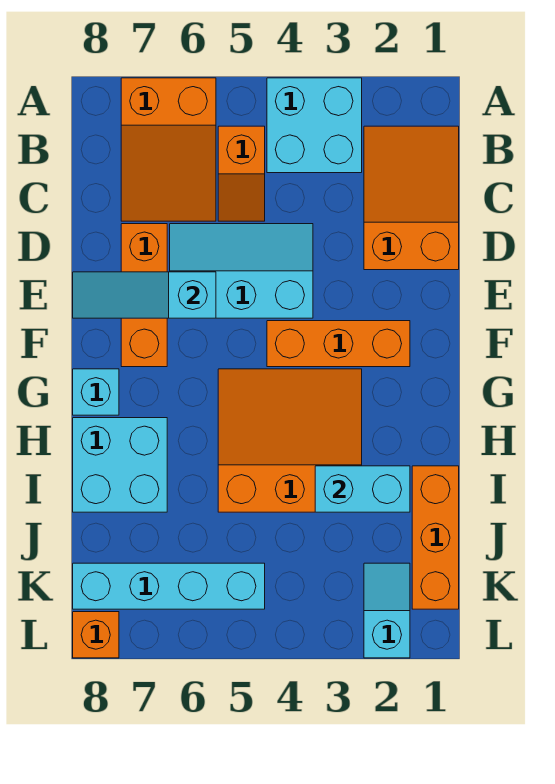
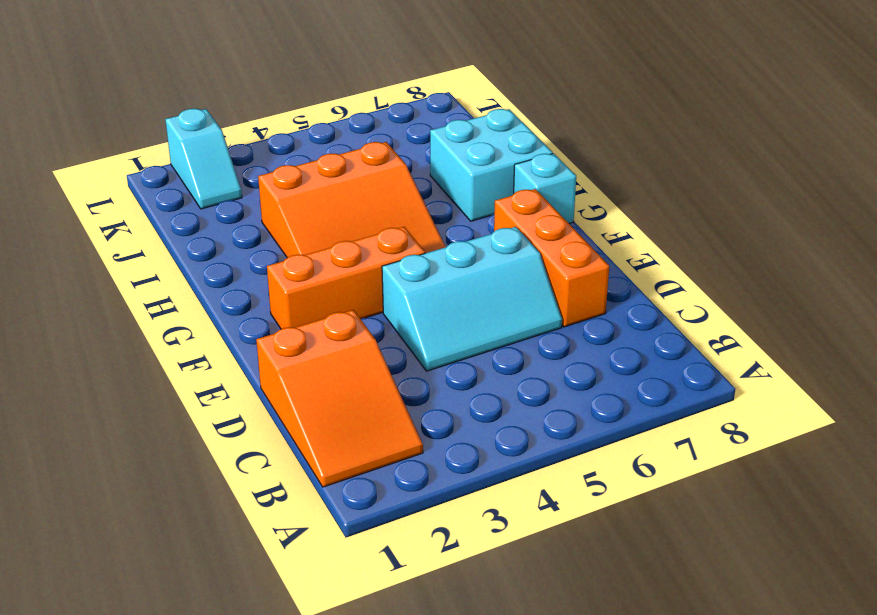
none -> cyan 2x2 brick [267,78,362,173]
none -> orange 2x3 slope [121,78,216,221]
none -> orange 1x2 slope [218,126,265,221]

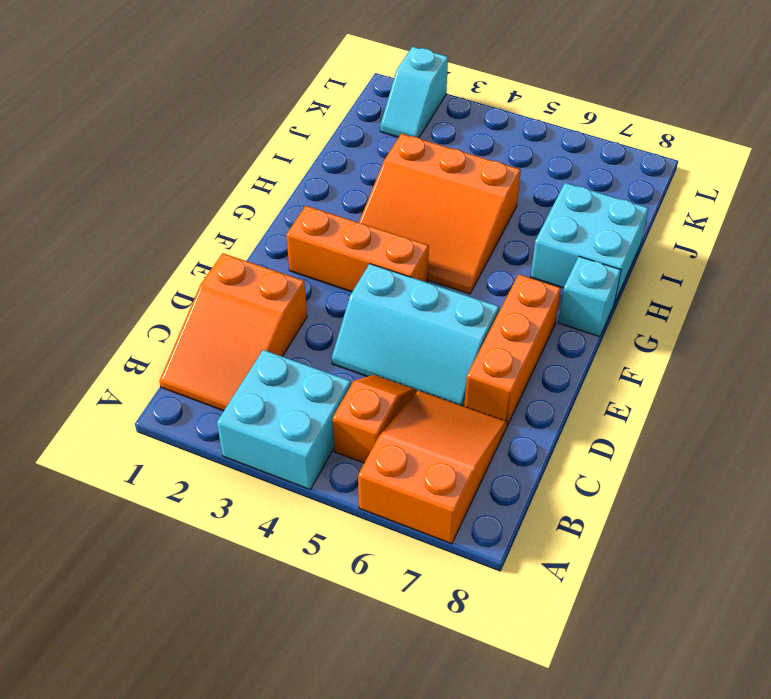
none -> orange 1x3 brick [412,466,459,609]
none -> cyan 1x4 brick [73,563,265,609]
none -> orange 1x1 brick [73,612,119,658]

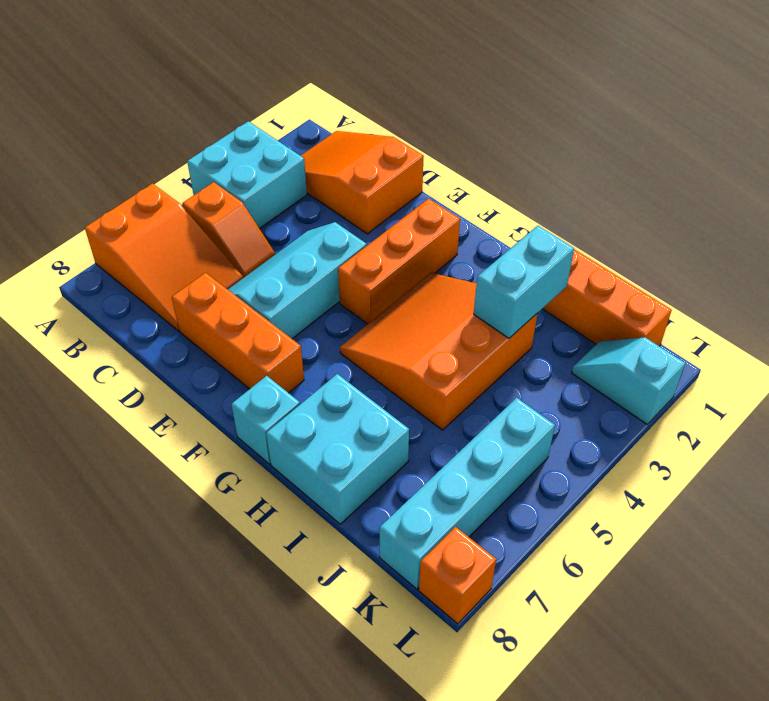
none -> cyan 1x3 slope [73,272,216,318]

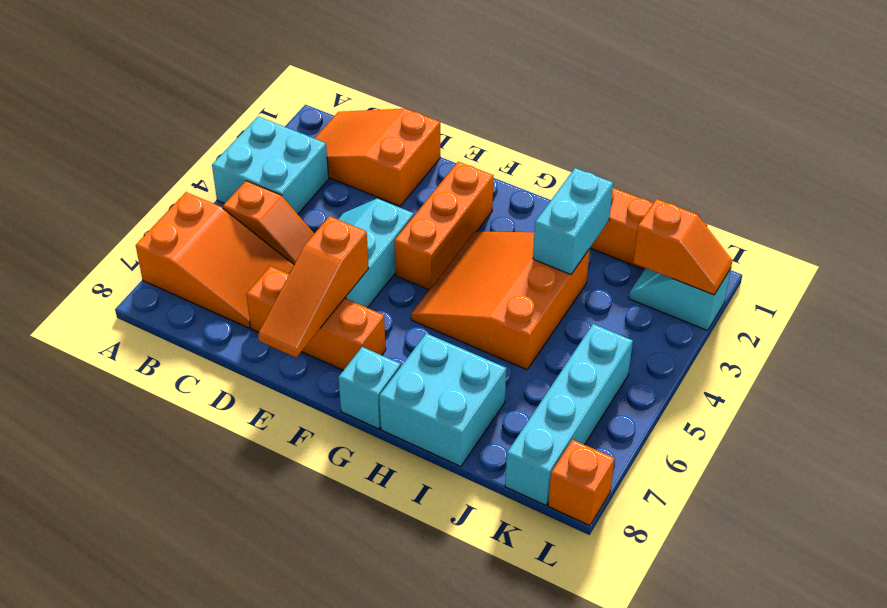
orange 1x3 slope [258,216,369,357] -> cyan 1x3 slope [73,272,216,318]
orange 1x2 slope [633,199,732,295] -> none

